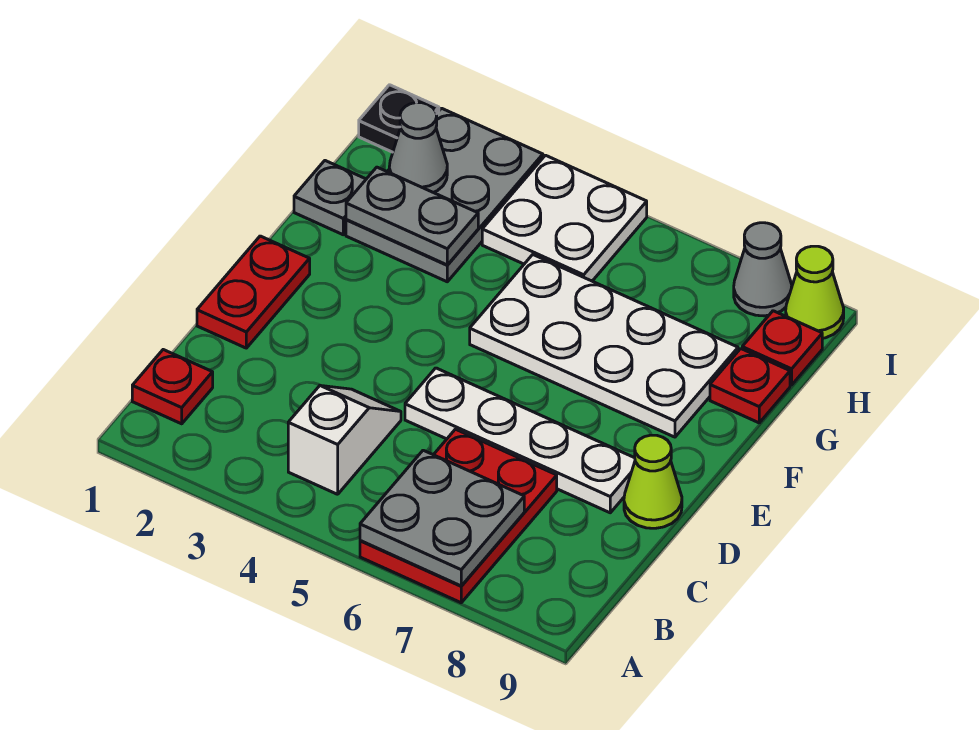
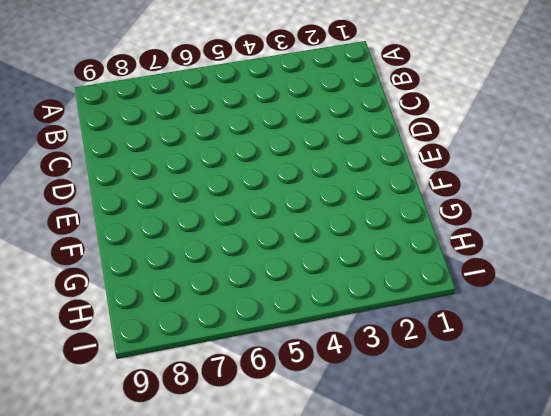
none -> red 2x3 plate [360,429,557,603]
none -> red 1x1 plate [132,350,213,424]
none -> white 1x2 slope [288,386,401,494]

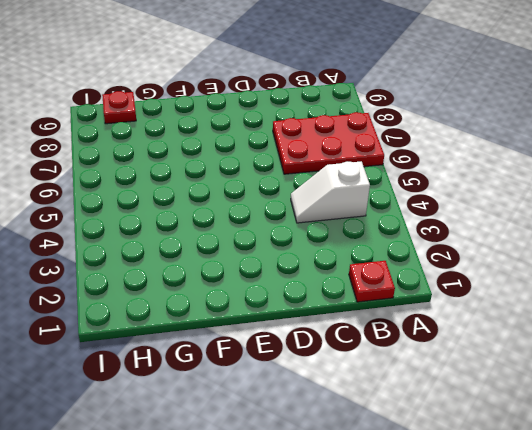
none -> red 1x2 plate [197,236,310,348]
none -> white 1x4 plate [405,368,635,513]
none -> lime 1x1 cone [624,435,682,528]

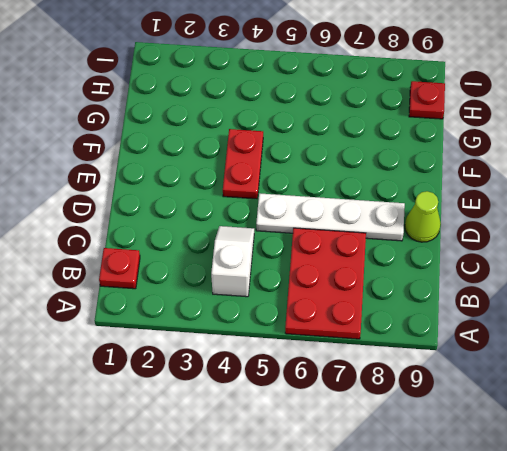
red 1x2 plate [223,129,263,199] -> red 1x2 plate moved to [197,236,310,348]
none -> white 2x4 plate [470,255,738,437]
none -> grey 1x1 plate [294,161,366,235]
none -> grey 2x3 plate [346,108,543,282]

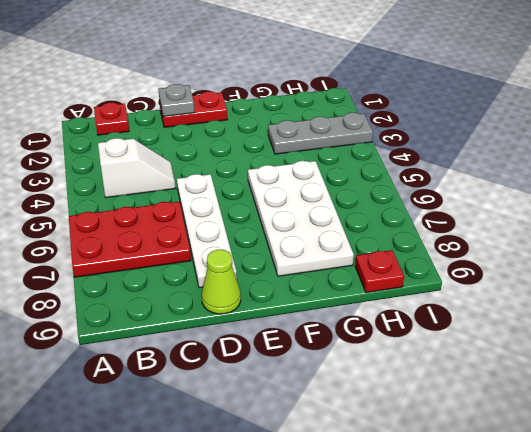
grey 1x1 plate [159,84,195,117] -> grey 1x1 plate moved to [294,161,366,235]
grey 1x3 plate [268,113,373,154] -> grey 2x3 plate [346,108,543,282]
none -> red 1x1 plate [710,349,790,423]
none -> white 2x2 plate [482,155,647,281]
none -> black 1x1 plate [359,85,439,152]

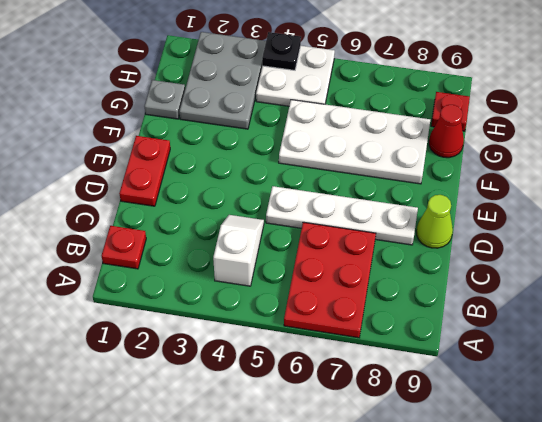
red 1x1 cone [429,105,464,158] -> red 1x1 plate [710,349,790,423]
black 1x1 plate [262,32,301,70] -> black 1x1 plate moved to [359,85,439,152]
none -> grey 1x1 cone [734,223,792,316]
none -> lime 1x1 cone [786,246,844,338]
none -> grey 2x2 plate [360,450,524,586]

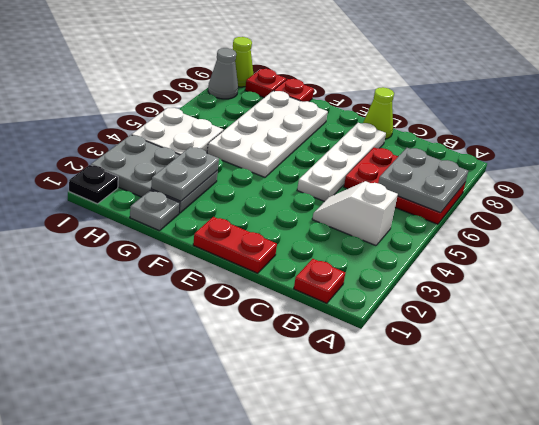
none -> grey 1x1 cone [389,103,447,193]

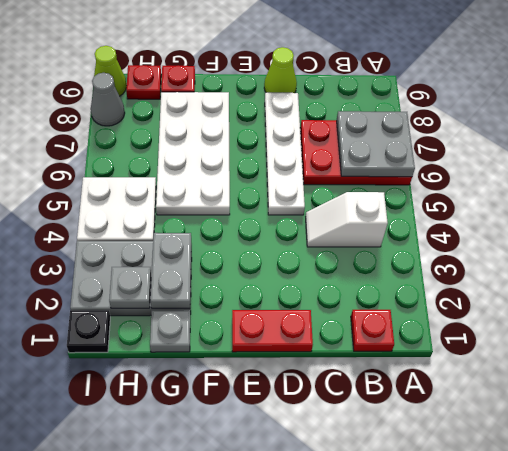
grey 1x1 plate [109,267,151,308] -> grey 1x1 cone [389,103,447,193]

